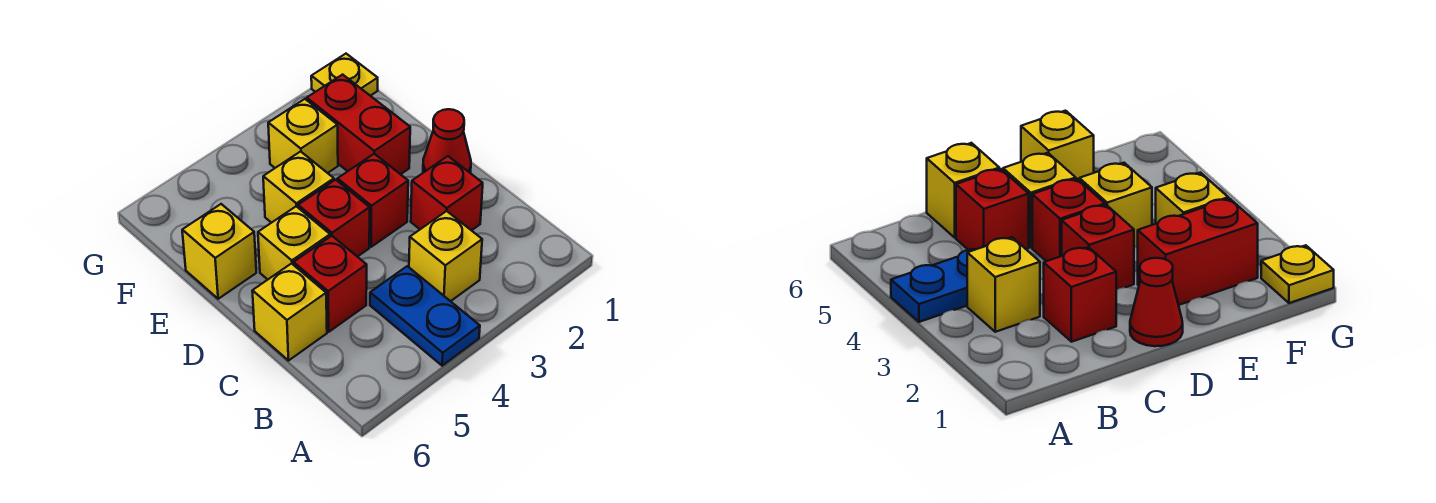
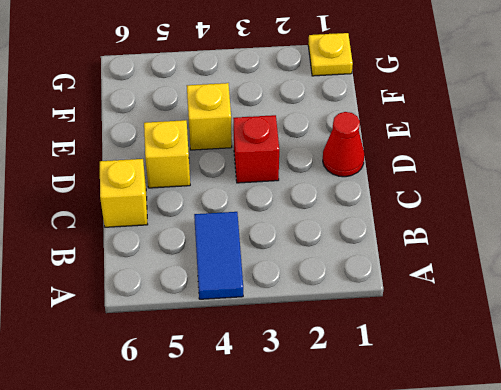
blue 1x2 tile [194,212,243,299] -> blue 1x2 plate [370,266,480,366]
none -> yellow 1x1 brick [409,211,482,301]
none -> red 1x1 brick [411,156,483,231]
none -> red 1x1 brick [294,236,367,332]

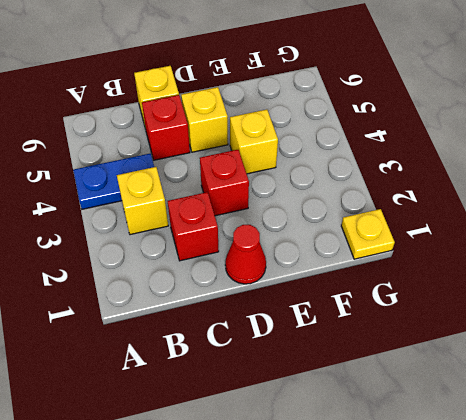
none -> red 1x1 brick [298,180,370,257]
none -> red 1x2 brick [307,75,410,174]
none -> yellow 1x1 brick [182,204,256,299]

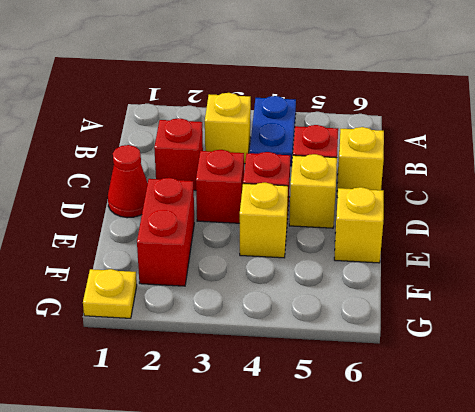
none -> yellow 1x1 brick [268,99,338,173]

